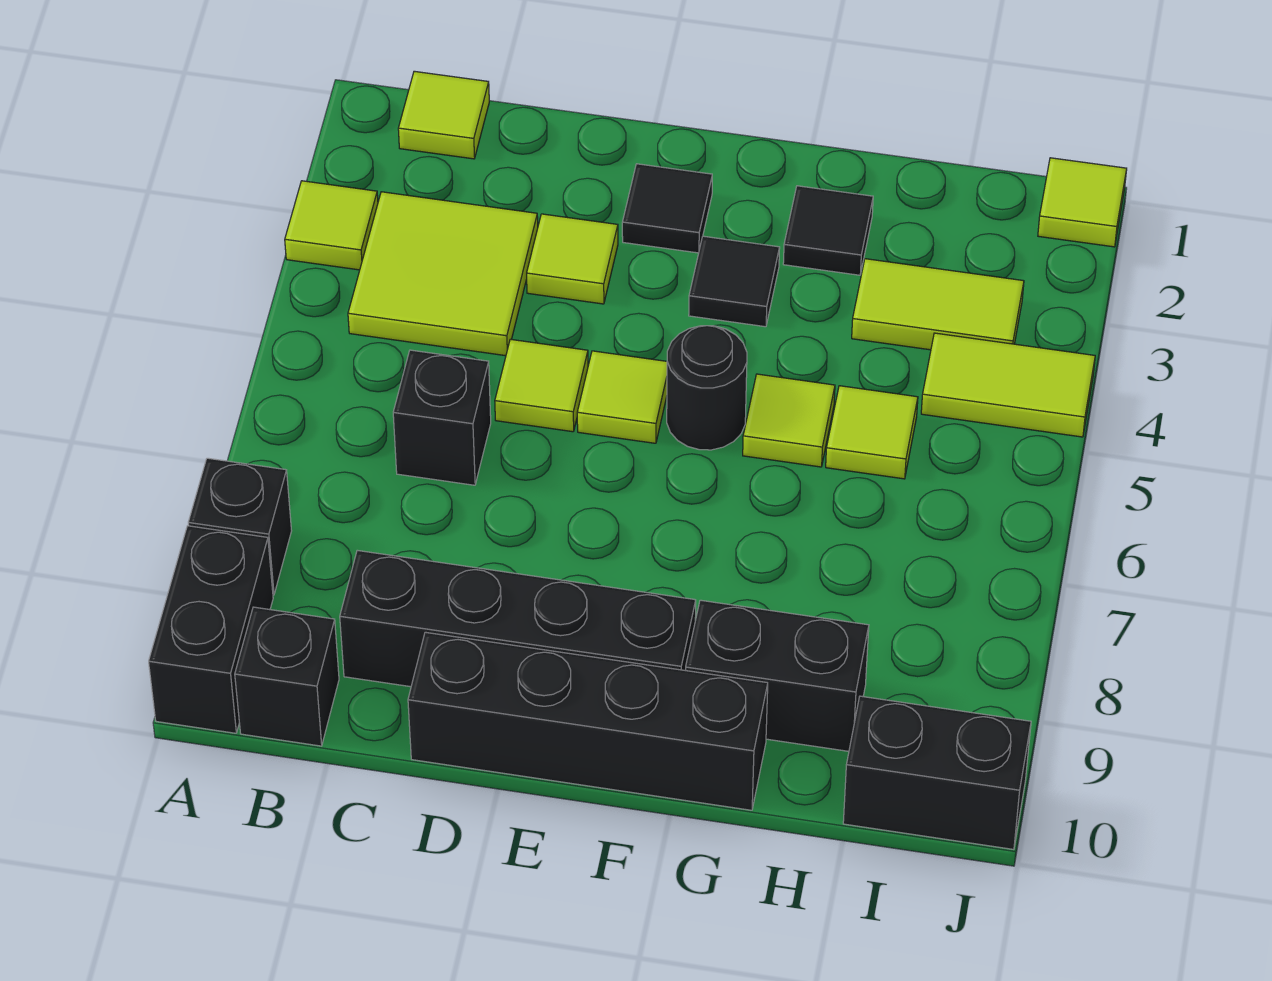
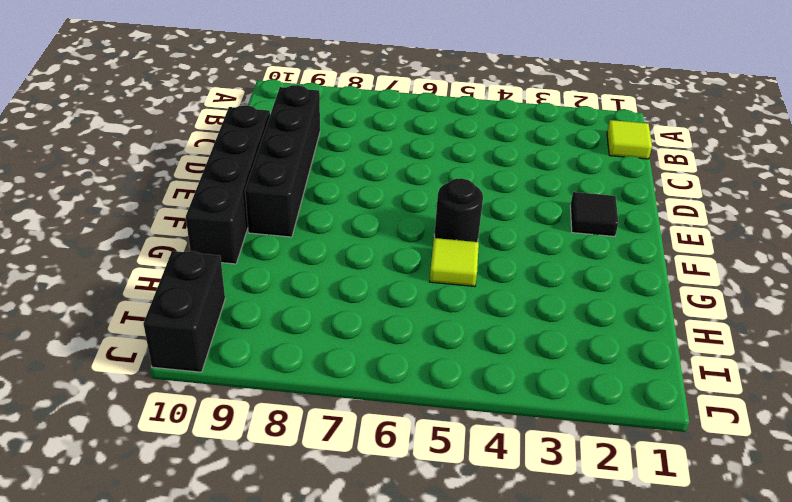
none -> lime 1x1 tile [285,181,378,270]
none -> black 1x1 brick [188,458,292,595]
none -> black 1x2 brick [149,526,273,733]

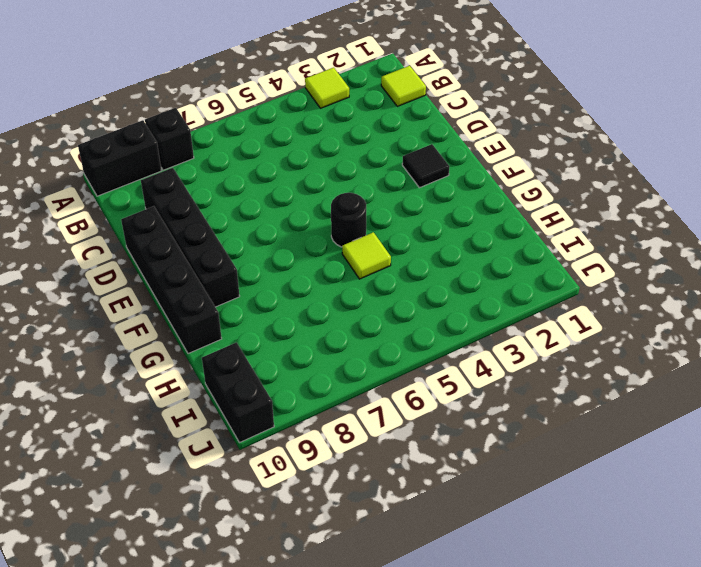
none -> lime 2x2 tile [348,192,538,356]
none -> black 1x1 brick [235,607,339,746]
none -> black 1x1 brick [393,350,491,485]

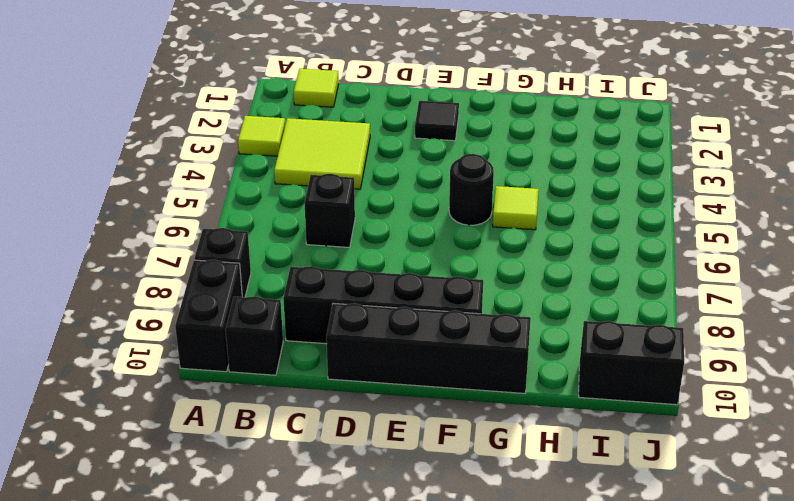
none -> lime 1x1 tile [527,214,618,304]
none -> lime 1x1 tile [495,339,588,432]
none -> lime 1x1 tile [577,351,667,443]

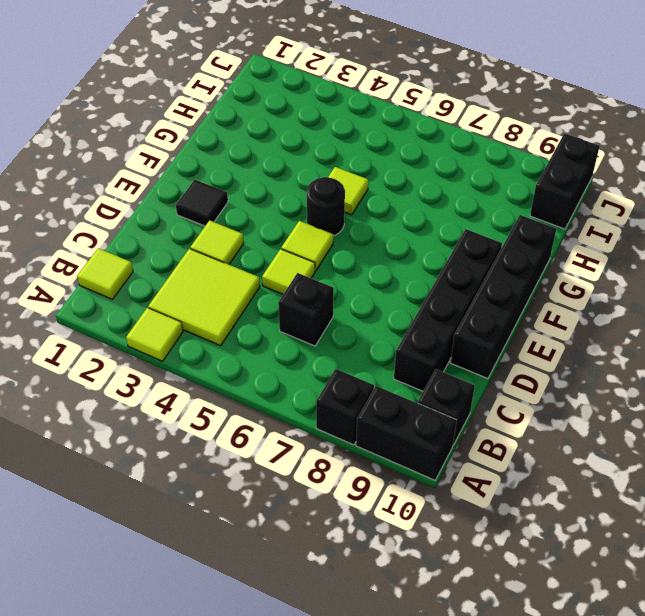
none -> black 1x1 tile [689,236,780,327]
none -> black 1x1 tile [783,186,873,275]
none -> black 1x2 brick [685,600,869,751]

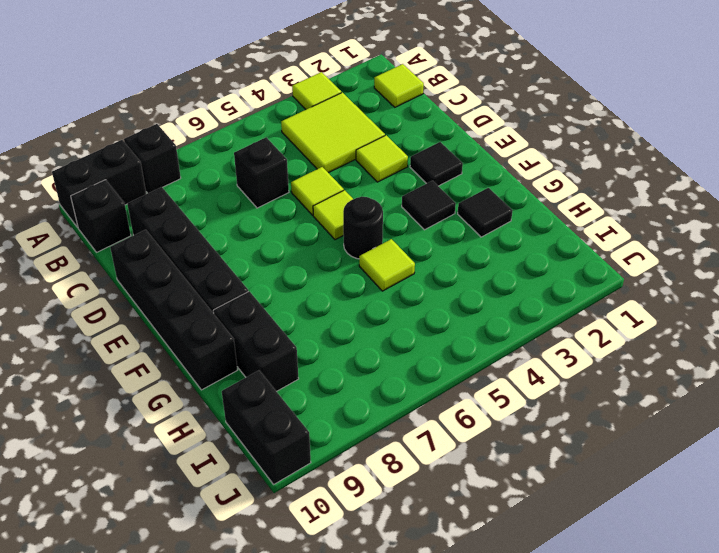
none -> lime 1x2 tile [852,259,1024,350]
none -> lime 1x1 tile [826,386,918,479]
none -> lime 1x2 tile [921,333,1095,437]

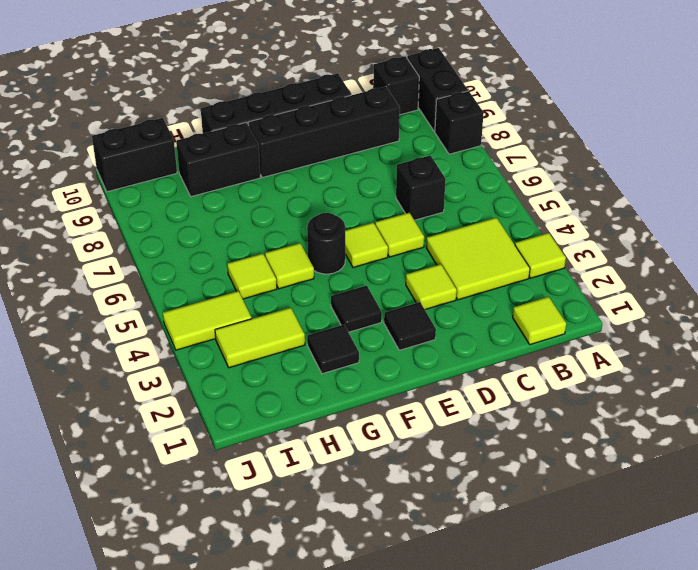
none -> lime 1x1 tile [1038,158,1127,247]

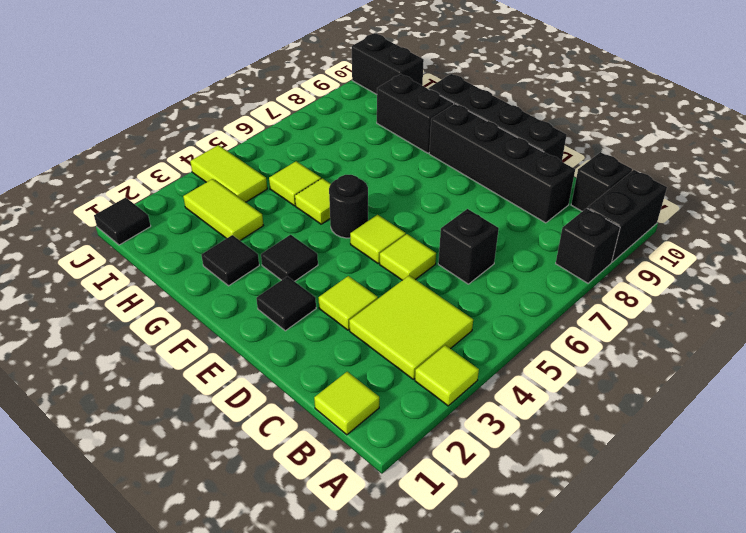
black 1x1 tile [94,197,151,245] -> lime 1x1 tile [1038,158,1127,247]

